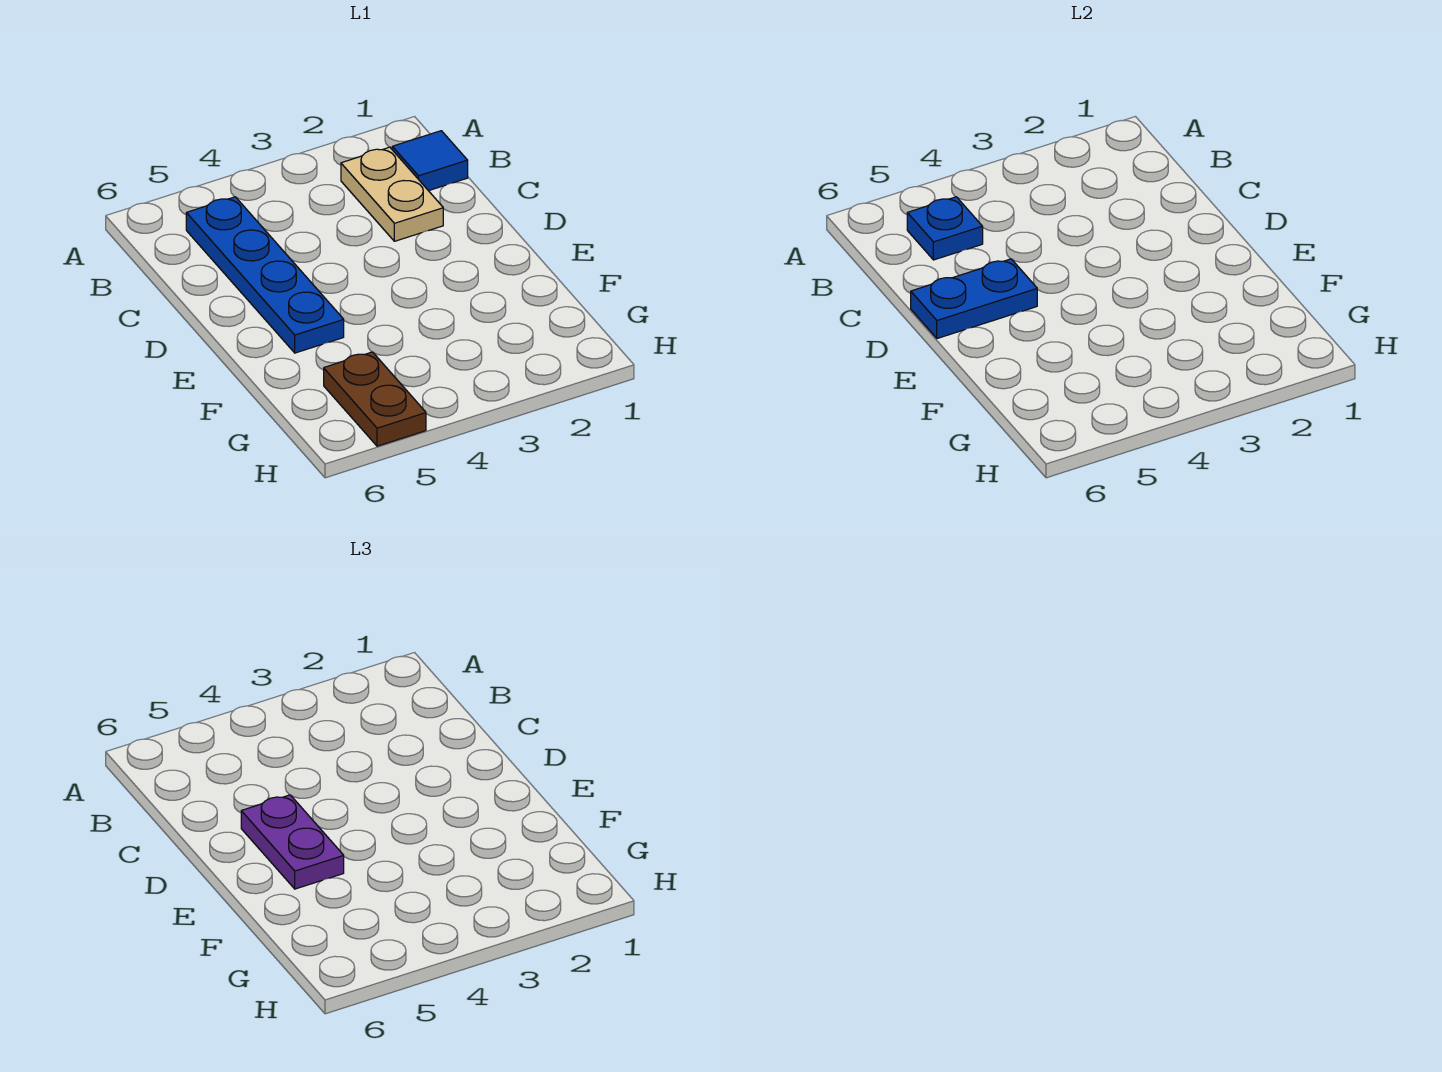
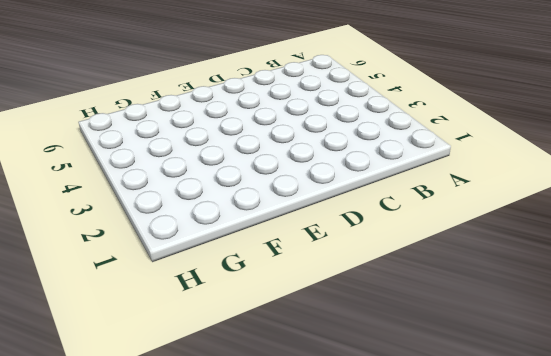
none -> blue 1x1 tile [392,131,468,191]
none -> tan 1x2 plate [341,147,443,241]

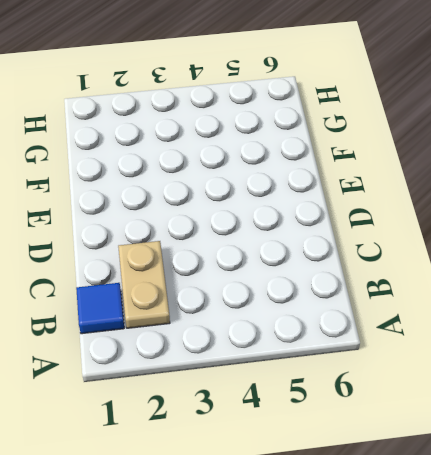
none -> blue 1x4 plate [186,197,344,353]
none -> brown 1x2 plate [324,352,426,446]

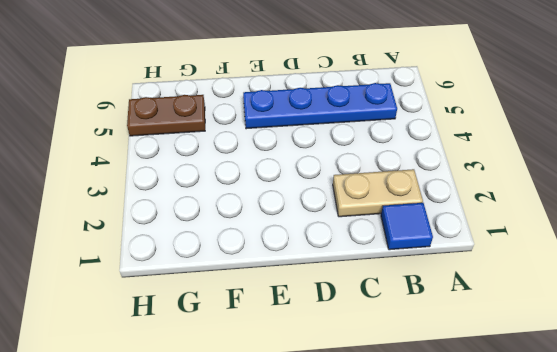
none -> blue 1x1 plate [907,197,983,260]
none -> blue 1x2 plate [911,259,1037,338]

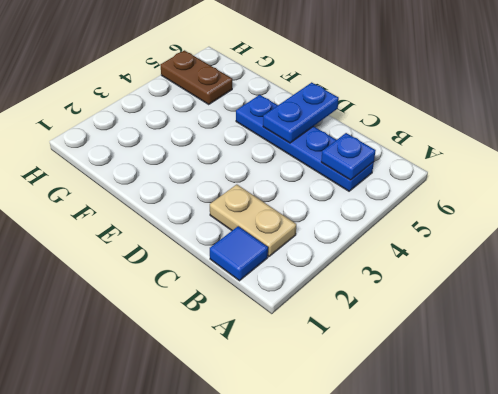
none -> purple 1x2 plate [241,795,344,889]

